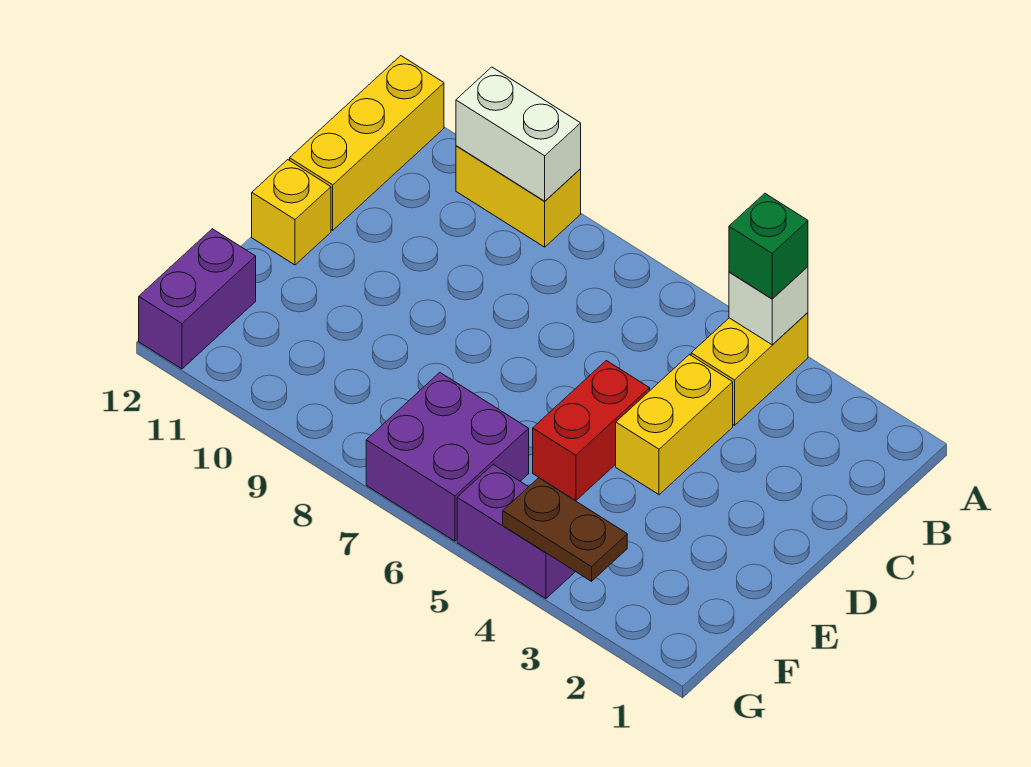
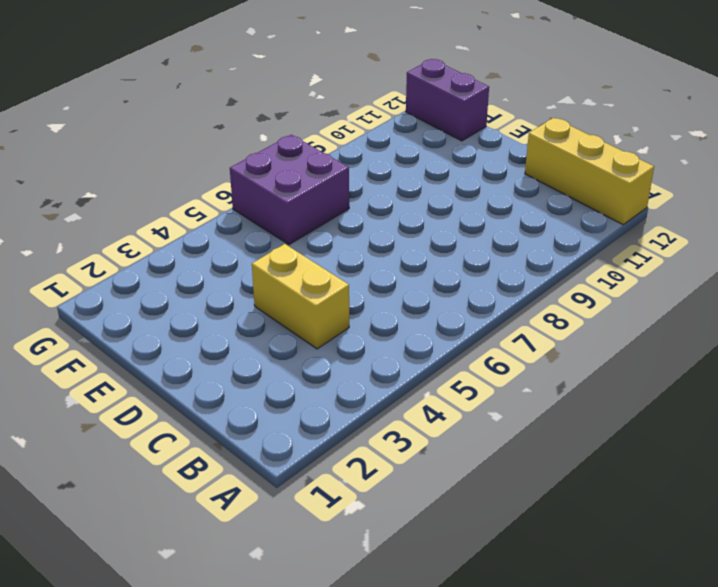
none -> yellow 1x2 brick [691,313,808,425]
none -> yellow 1x2 brick [456,146,581,247]
none -> red 1x2 brick [533,361,650,501]

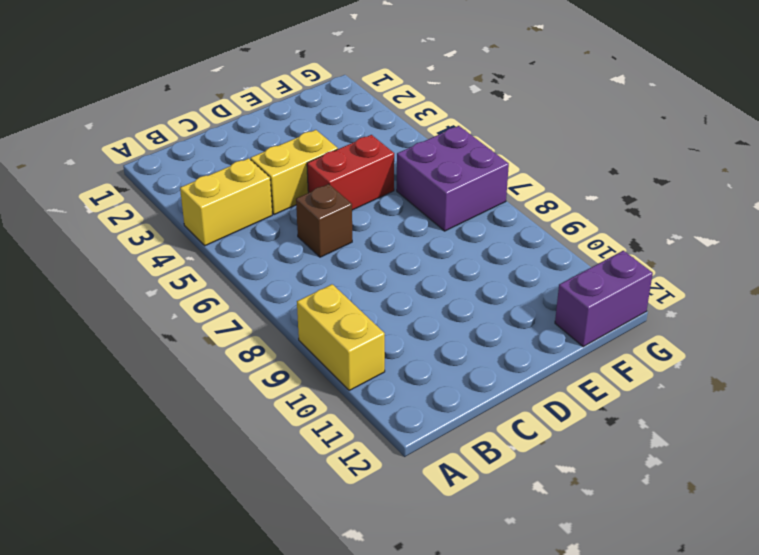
brown 1x1 brick [296,184,352,257] -> none
none -> yellow 1x3 brick [290,56,444,230]
none -> yellow 1x1 brick [252,160,331,265]
none -> purple 1x2 brick [457,465,575,599]

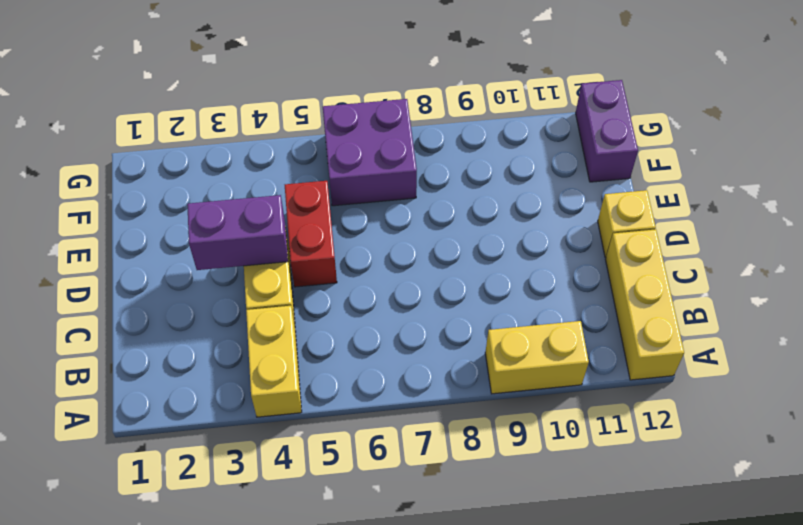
purple 1x2 brick [187,195,288,270] -> purple 1x2 brick moved to [457,465,575,599]
none -> white 1x1 brick [729,267,808,345]
none -> white 1x2 brick [456,67,581,201]
none -> brown 1x2 plate [503,478,627,581]

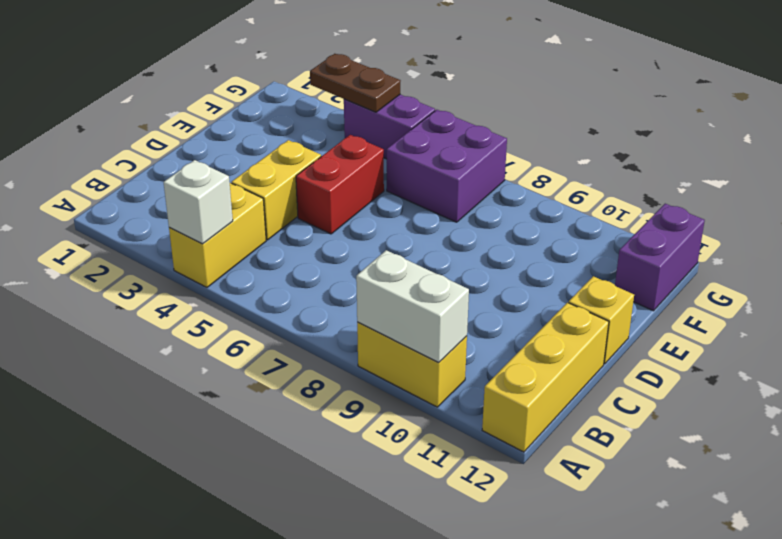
none -> green 1x1 brick [729,193,808,299]

